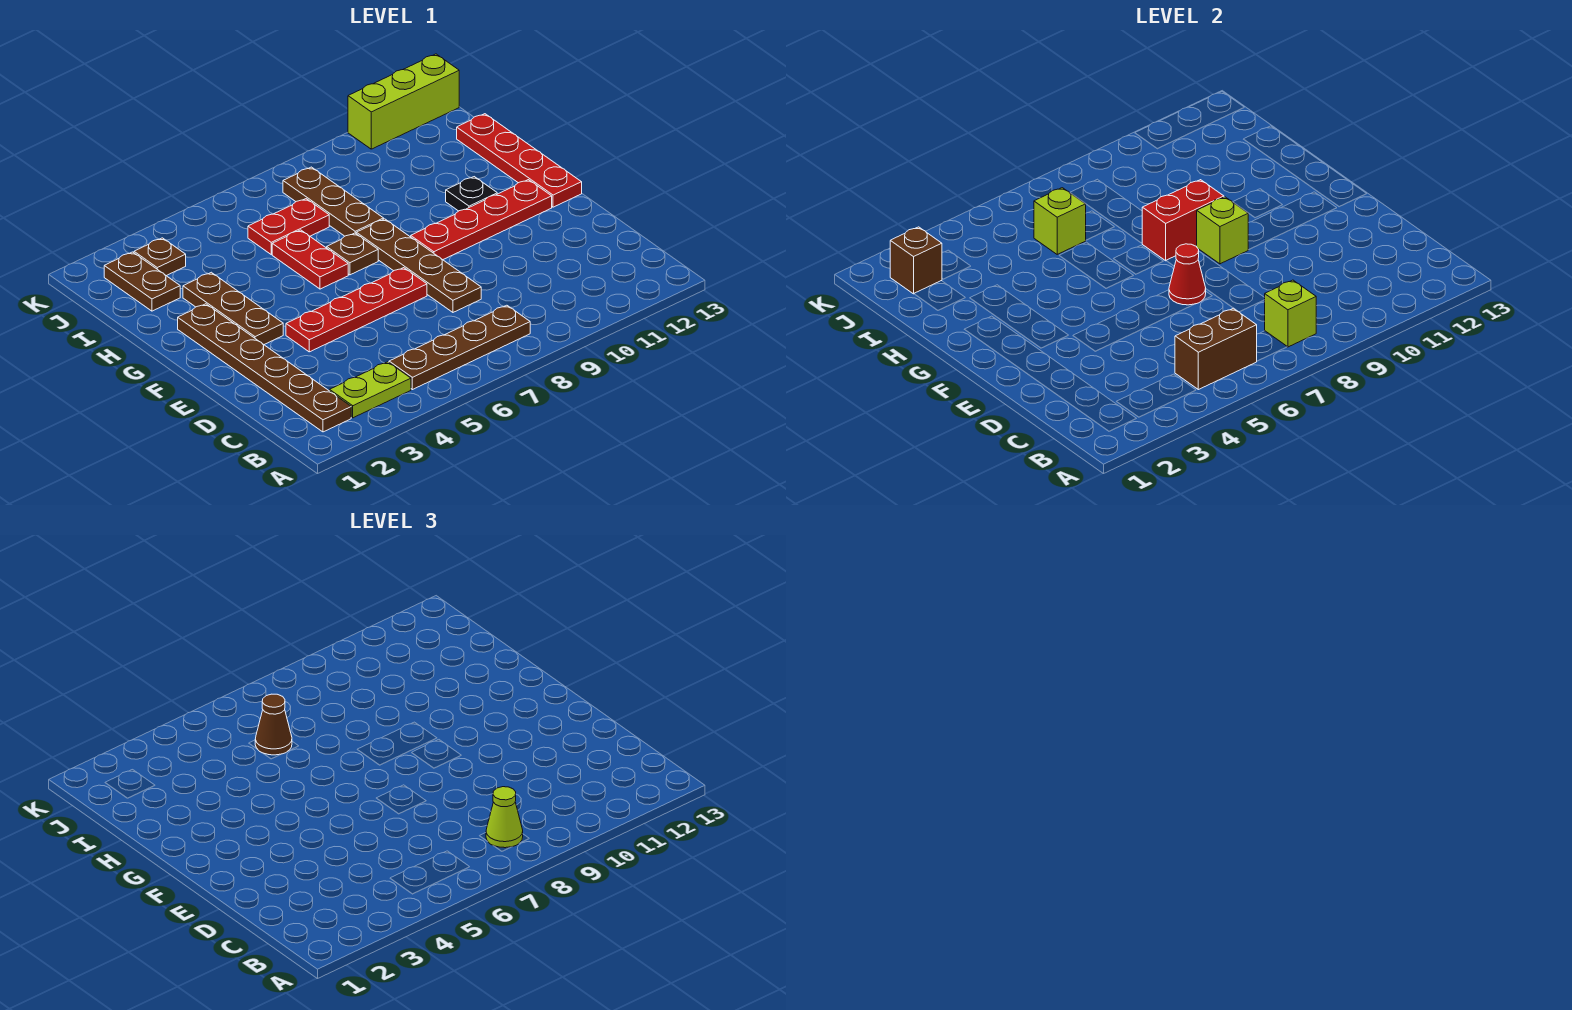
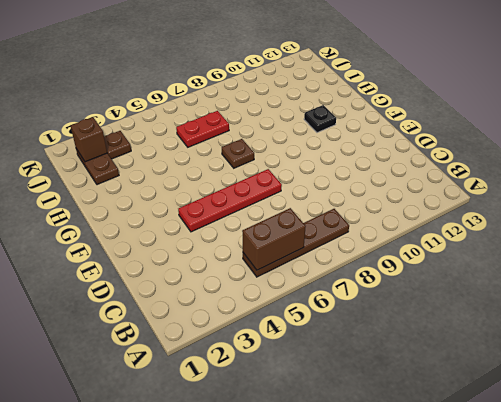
none -> brown 1x6 plate [178,304,351,432]
none -> lime 1x2 plate [330,362,411,418]
none -> brown 1x4 plate [356,219,481,312]

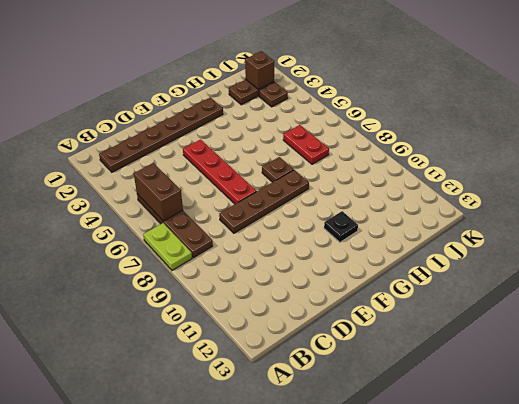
lime 1x2 plate [143,223,192,270] -> lime 1x2 plate moved to [330,362,411,418]
none -> brown 1x3 plate [183,272,283,344]
none -> red 1x4 plate [411,180,552,260]
none -> red 1x4 plate [457,114,582,207]

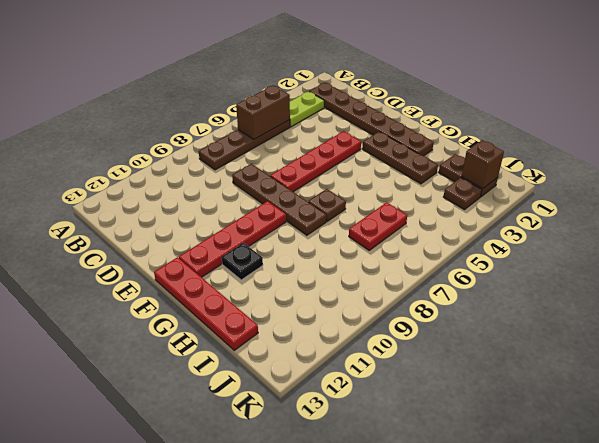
none -> red 1x2 plate [272,230,348,289]
none -> brown 1x3 plate [283,167,384,236]
none -> lime 1x3 brick [348,54,459,149]

